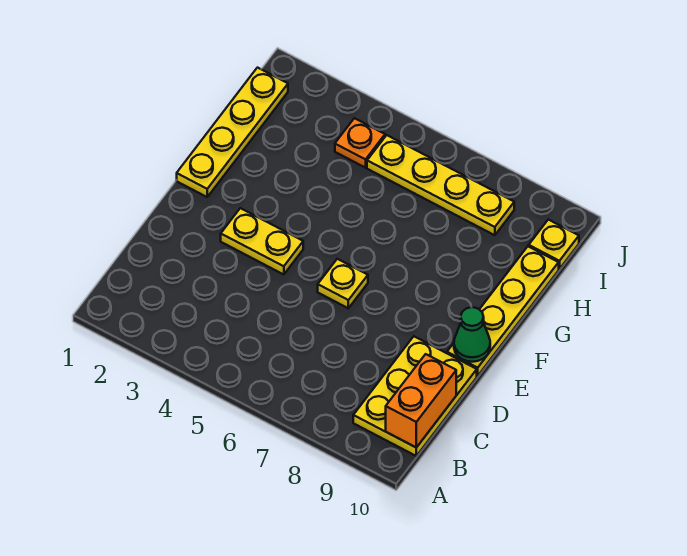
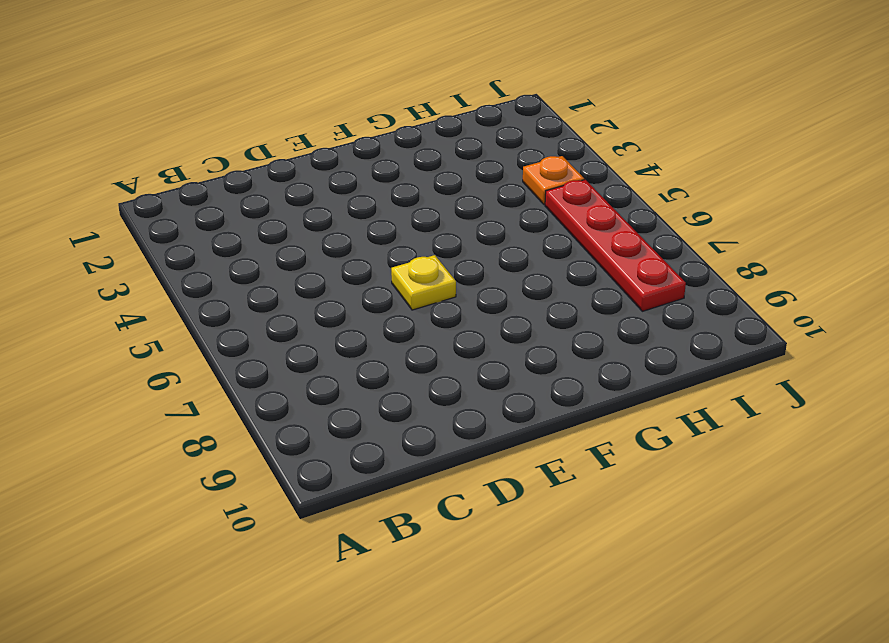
red 1x4 plate [545,180,686,311] -> yellow 1x4 plate [367,135,514,235]
none -> yellow 2x3 plate [353,336,477,456]
none -> yellow 1x2 plate [221,208,303,275]

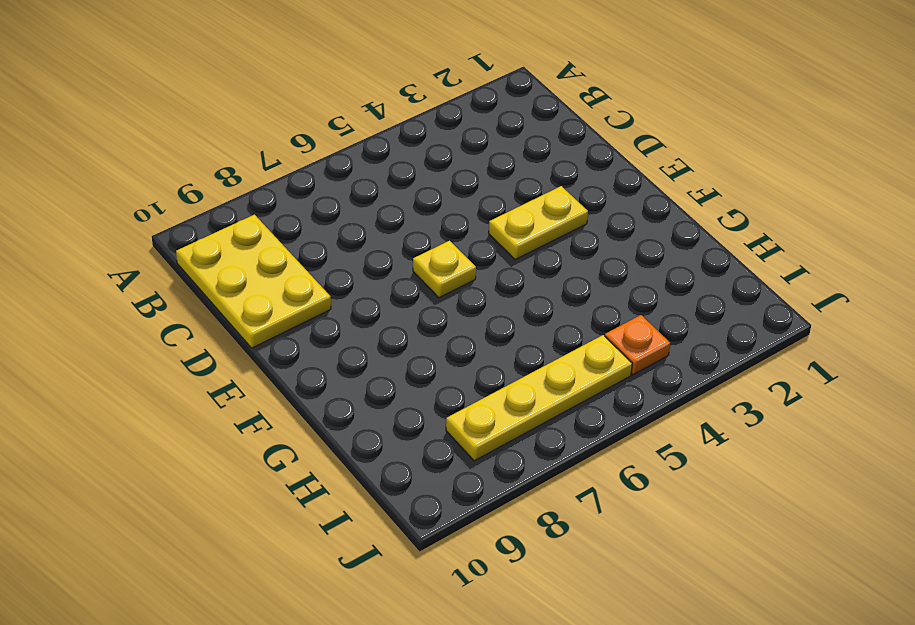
none -> yellow 1x4 plate [447,246,559,376]
none -> yellow 1x4 plate [177,68,288,197]

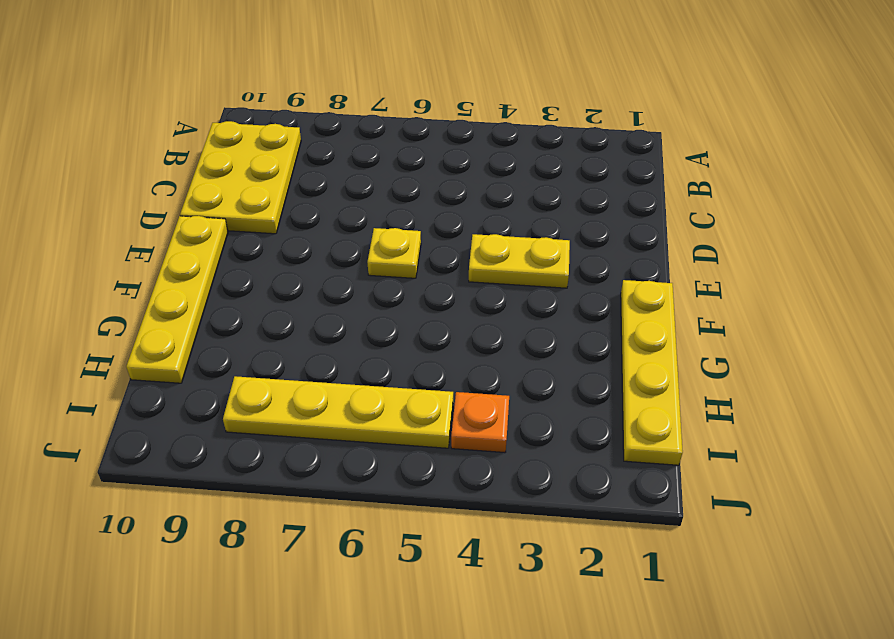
none -> yellow 1x1 plate [529,220,579,269]
none -> orange 1x2 brick [386,354,456,448]

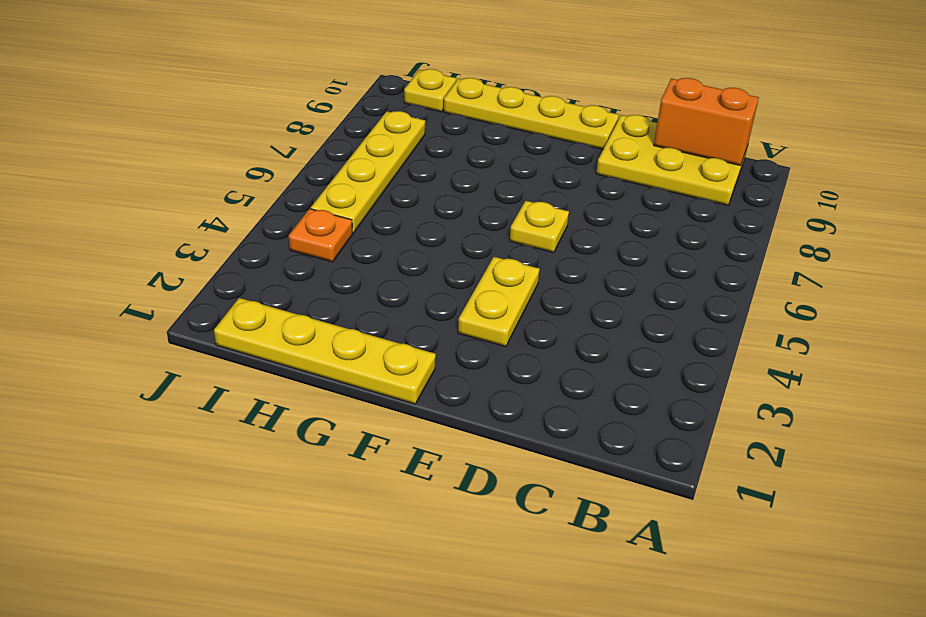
none -> green 1x1 cone [454,307,490,362]

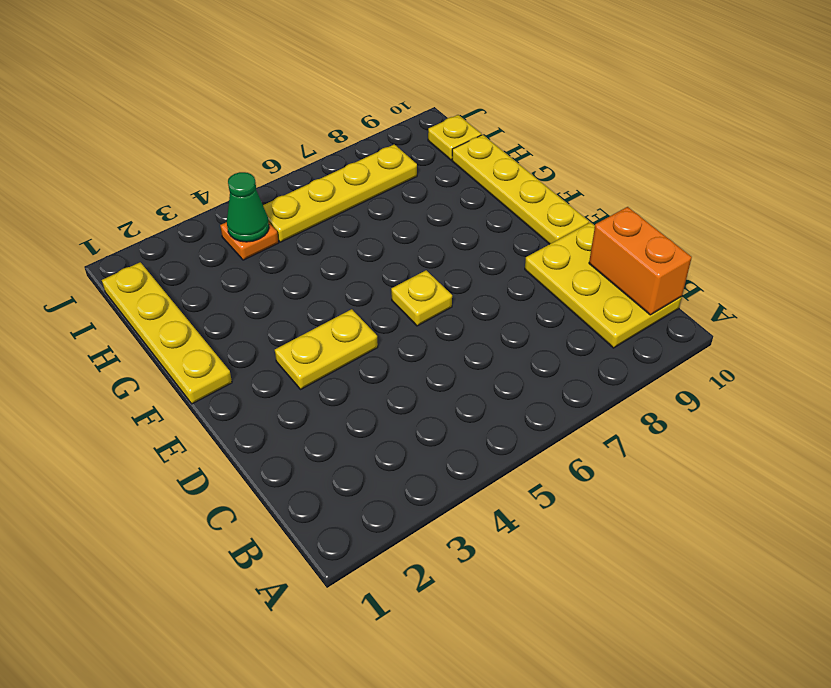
green 1x1 cone [227,172,269,242] -> green 1x1 cone moved to [454,307,490,362]

